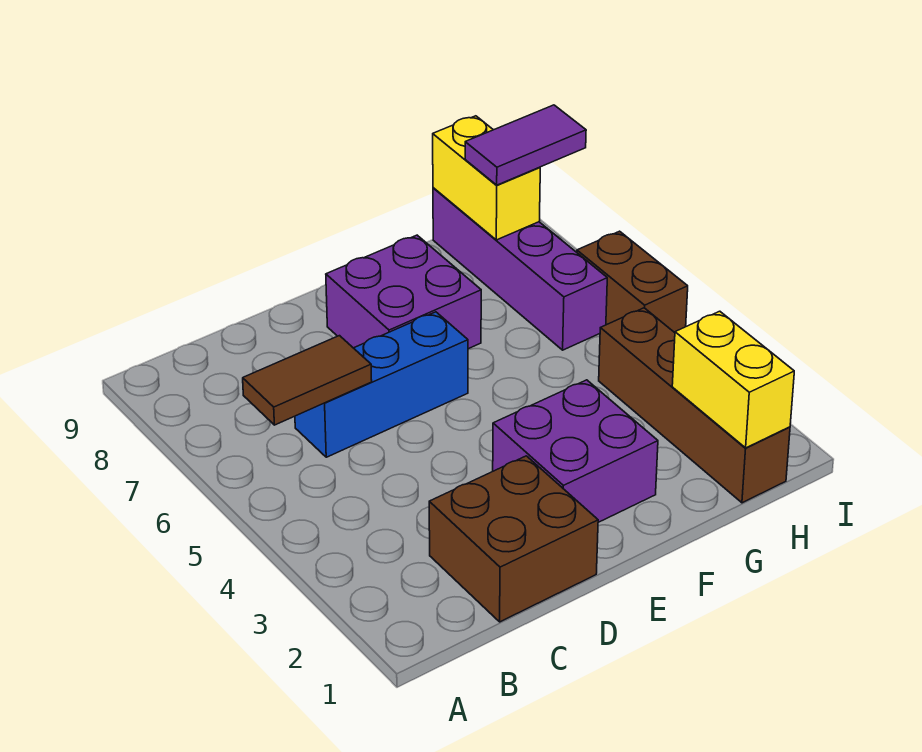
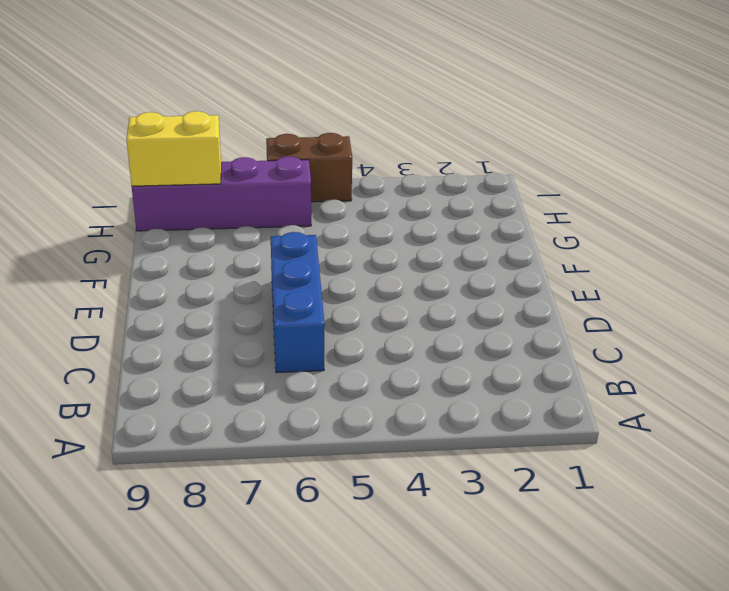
none -> brown 2x2 brick [429,456,598,622]
none -> purple 2x2 brick [493,380,658,522]

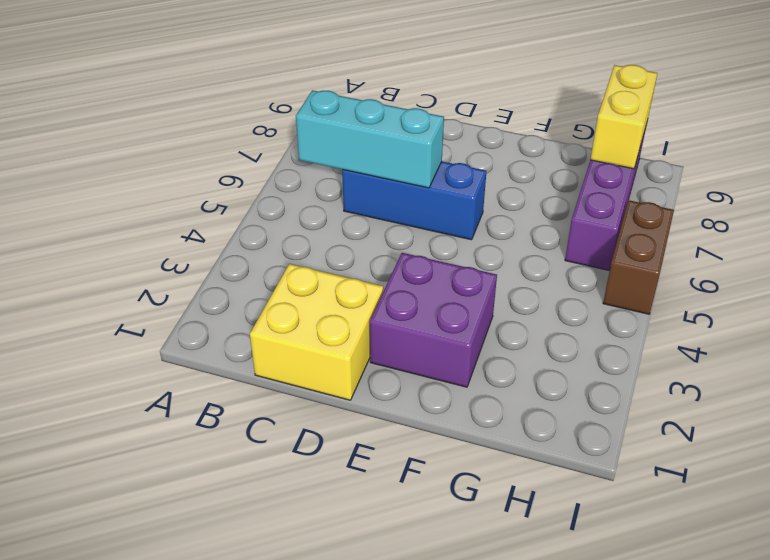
cyan 1x3 brick [296,90,444,188] -> brown 1x2 tile [243,336,372,425]
yellow 2x2 brick [250,264,383,400] -> brown 2x2 brick [429,456,598,622]
none -> purple 2x2 brick [326,235,481,349]
none -> brown 1x4 brick [599,308,790,503]

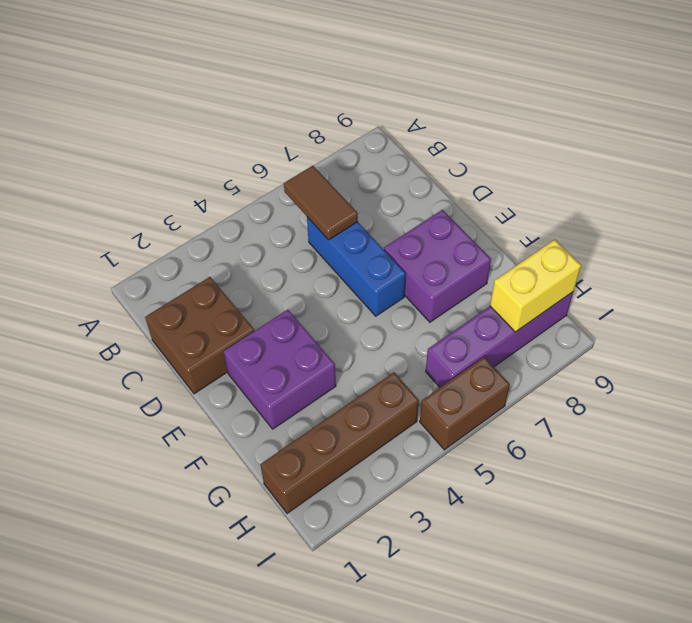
none -> yellow 1x2 brick [672,311,794,448]
none -> purple 1x2 tile [465,105,586,185]

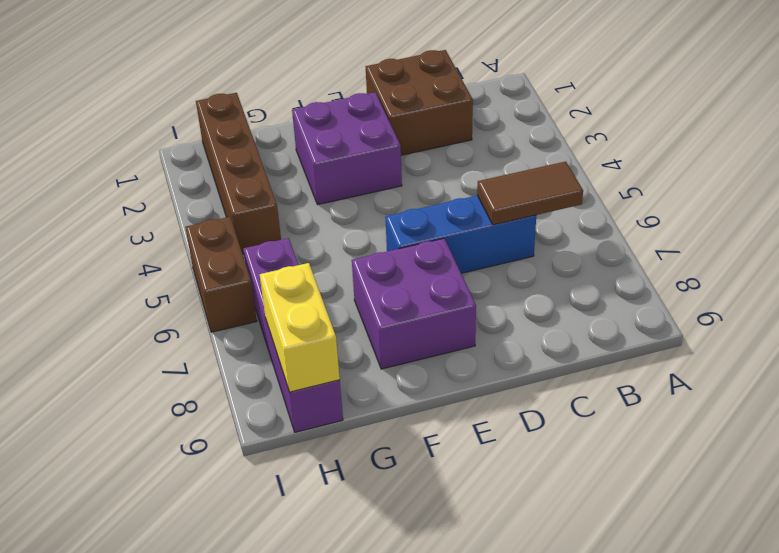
none -> yellow 1x2 brick [672,311,794,448]
none -> purple 1x2 tile [465,105,586,185]

